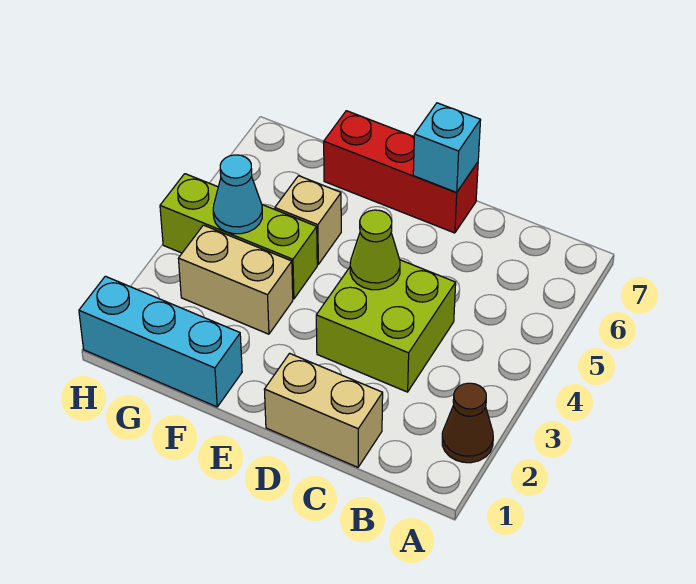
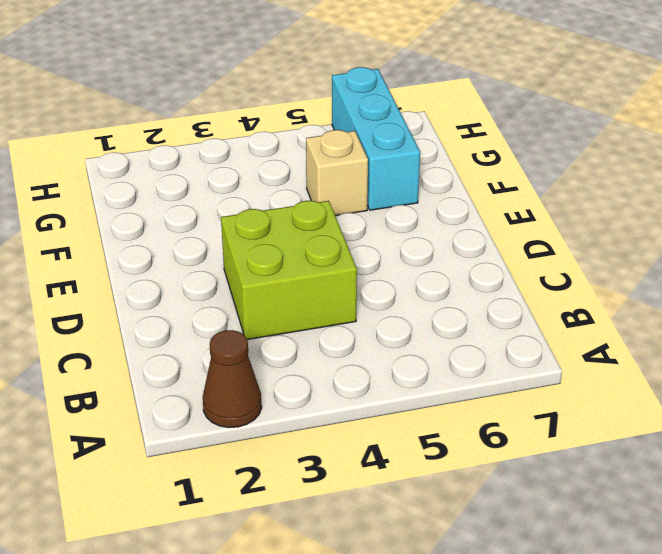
cyan 1x3 brick [332,67,420,210] -> cyan 1x3 brick moved to [79,276,242,407]
none -> tan 1x2 brick [264,353,383,467]
none -> red 1x3 brick [324,111,478,233]

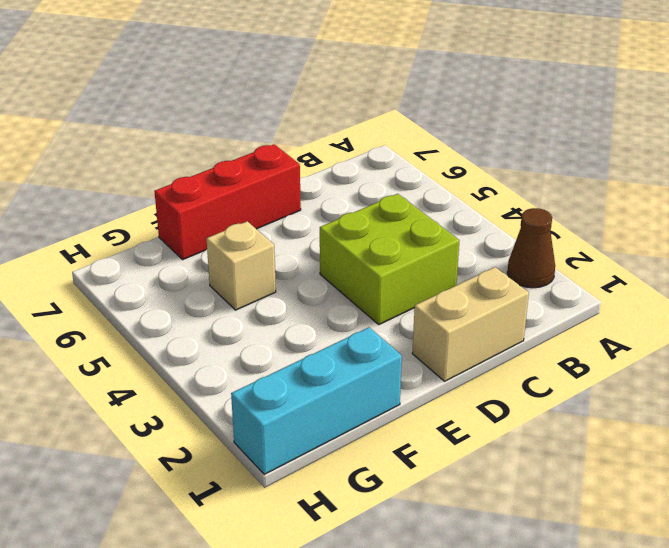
none -> tan 1x2 brick [178,225,293,334]
none -> lime 1x3 brick [160,174,317,299]

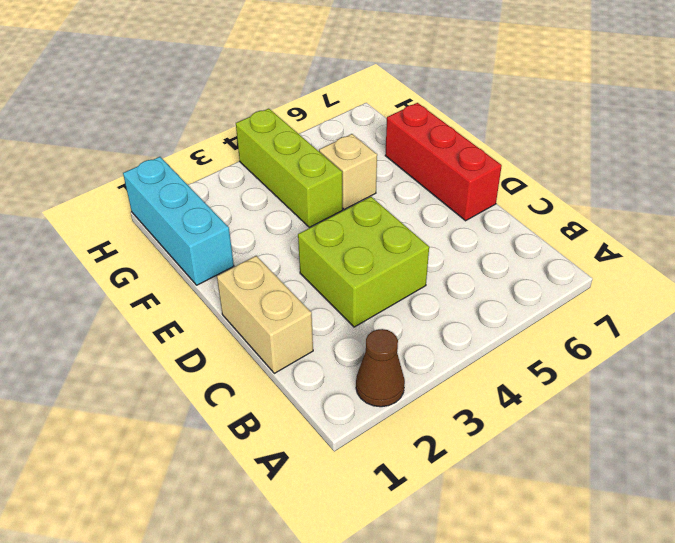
none -> tan 1x2 brick [178,225,293,334]
none -> lime 1x1 cone [350,210,400,290]

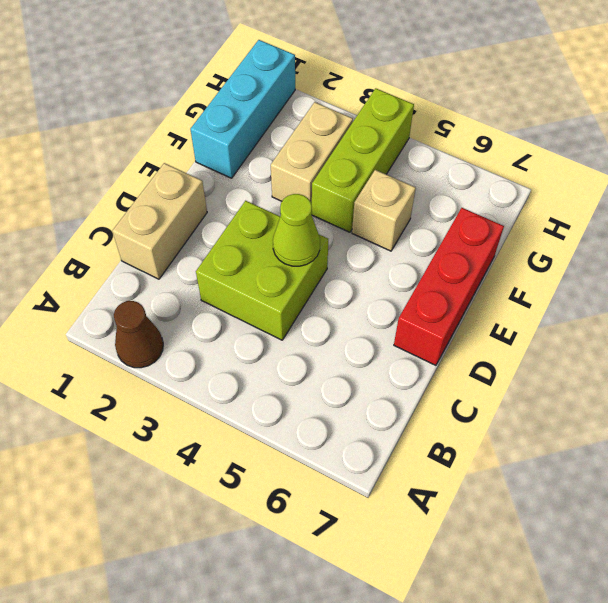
none -> cyan 1x1 brick [413,103,481,192]
none -> cyan 1x1 cone [213,155,262,234]

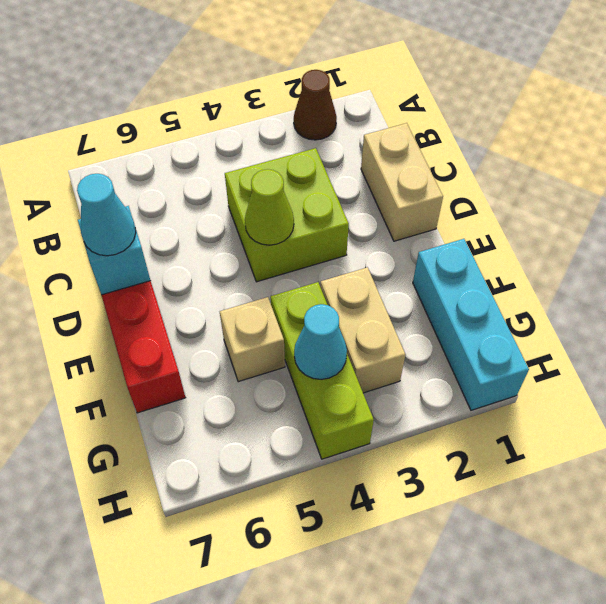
cyan 1x1 cone [77,174,136,256] -> none

